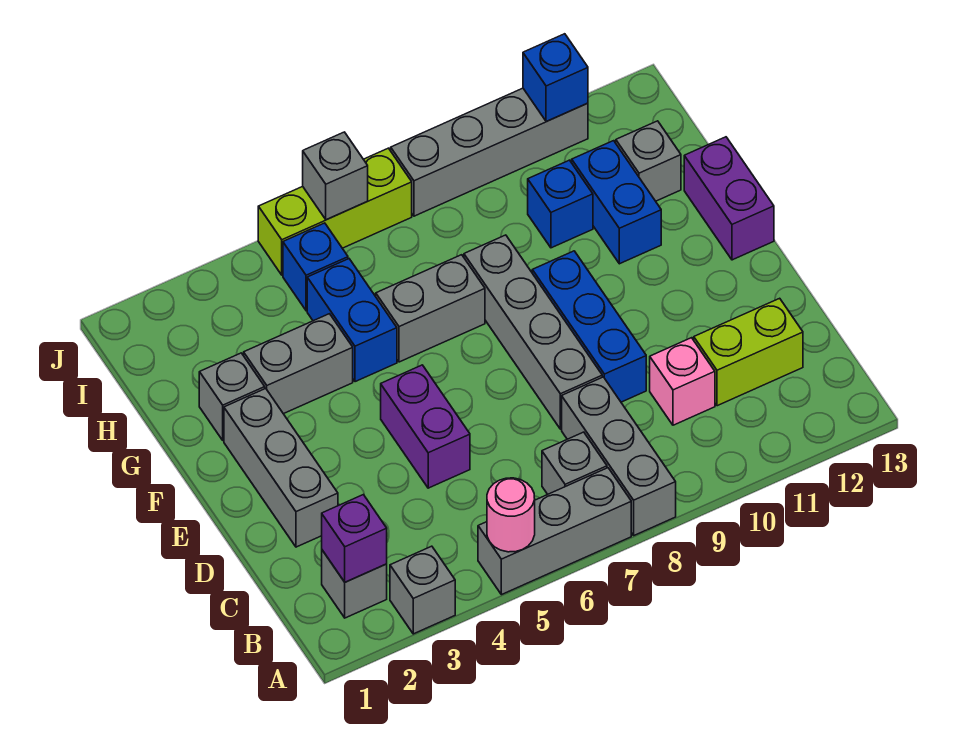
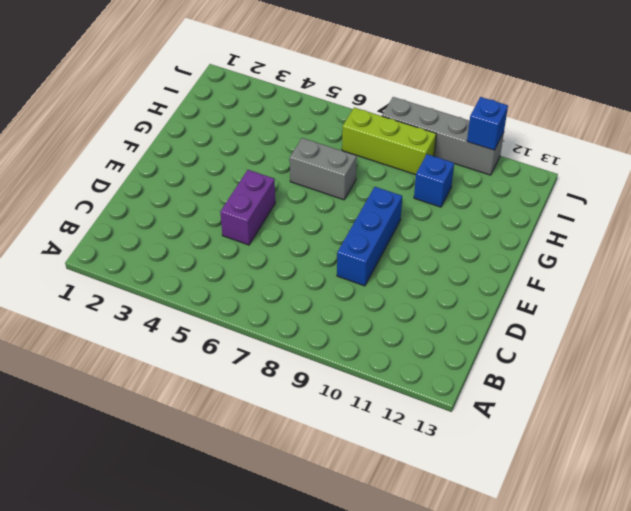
lime 1x3 brick [342,107,436,175] -> lime 1x3 brick moved to [258,148,412,275]
none -> grey 1x1 brick [390,546,455,634]
none -> grey 1x3 brick [478,468,631,595]
none -> grey 1x3 brick [562,377,676,535]

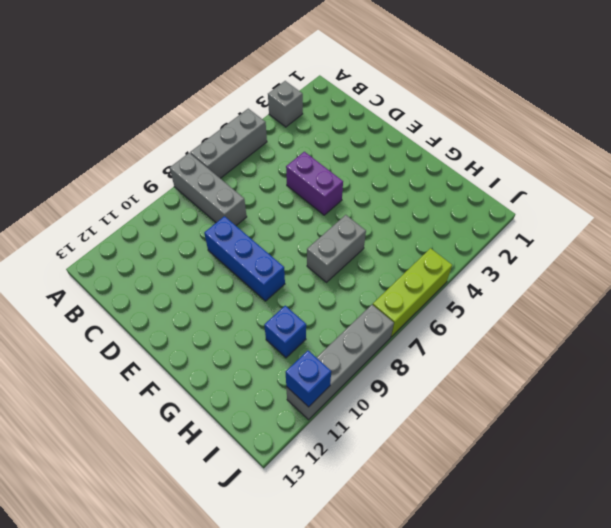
none -> grey 1x1 brick [322,550,387,618]
none -> grey 1x1 brick [542,432,607,494]
none -> pink 1x1 brick [650,338,715,425]

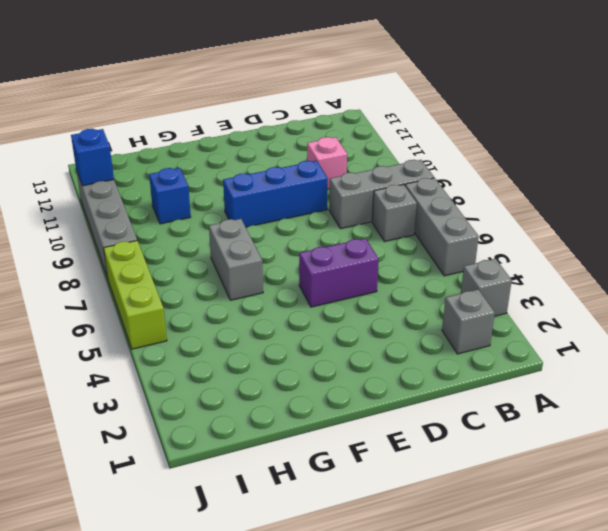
none -> lime 1x2 brick [694,298,803,406]
none -> grey 1x3 brick [224,388,338,547]
none -> grey 1x4 brick [464,235,602,429]

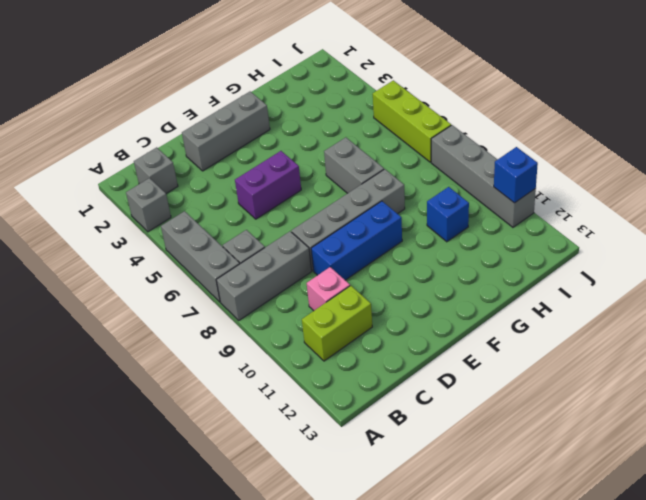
lime 1x2 brick [302,286,372,361] -> lime 1x2 brick turned to [694,298,803,406]
none -> purple 1x2 brick [684,137,774,260]
none -> grey 1x1 brick [199,353,265,440]
none -> grey 1x2 brick [244,314,353,414]

